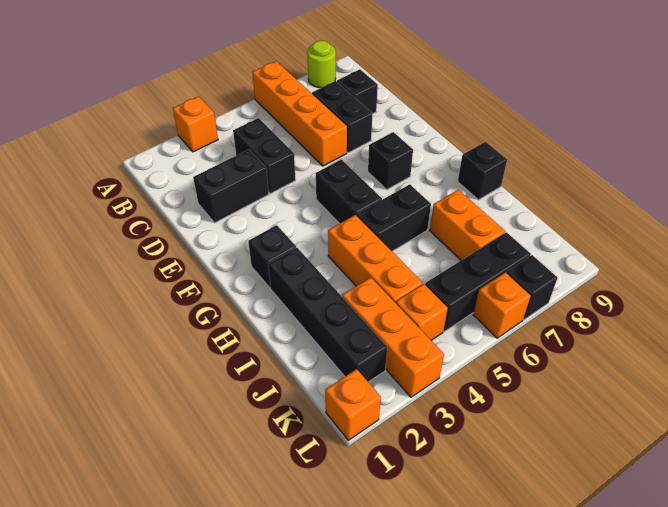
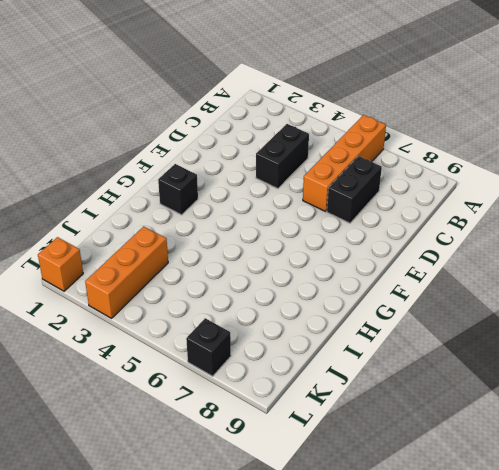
none -> orange 1x1 brick [173,96,218,152]
none -> lime 1x1 round brick [307,41,336,88]
none -> black 1x1 brick [337,69,378,113]

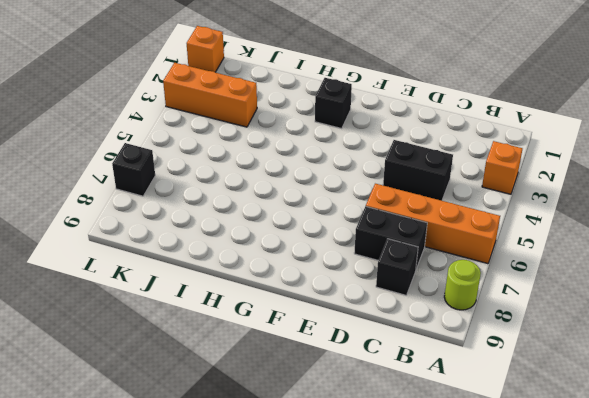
none -> black 1x2 brick [193,150,269,223]
none -> black 1x2 brick [316,159,382,224]
none -> black 1x1 brick [368,132,413,189]

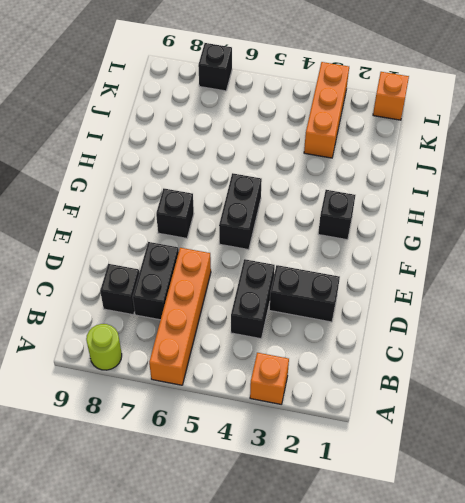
none -> black 1x4 brick [268,248,387,382]
none -> orange 1x3 brick [328,215,423,303]
none -> black 1x2 brick [357,184,431,251]

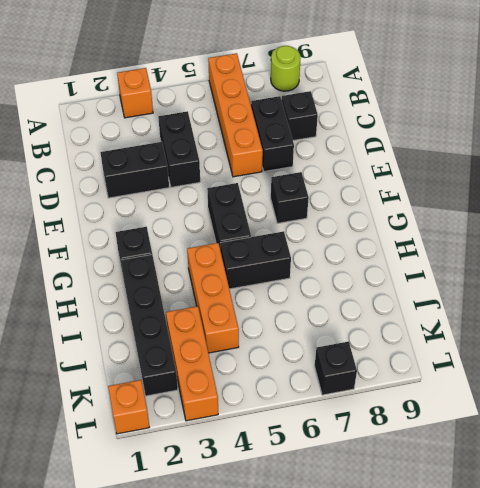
none -> black 1x1 brick [458,142,507,200]
none -> orange 1x2 brick [430,190,505,260]
none -> orange 1x1 brick [396,284,448,340]

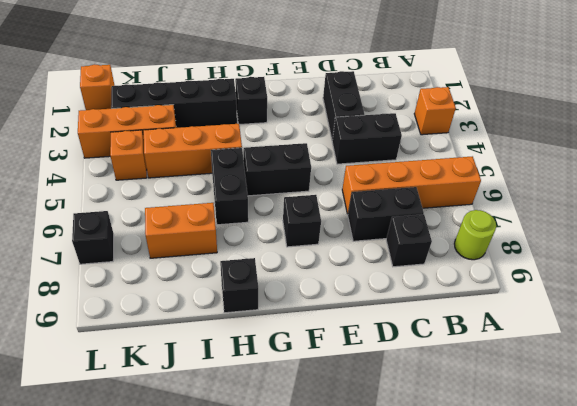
none -> black 1x3 brick [425,232,531,331]
none -> orange 1x1 brick [473,272,531,338]

